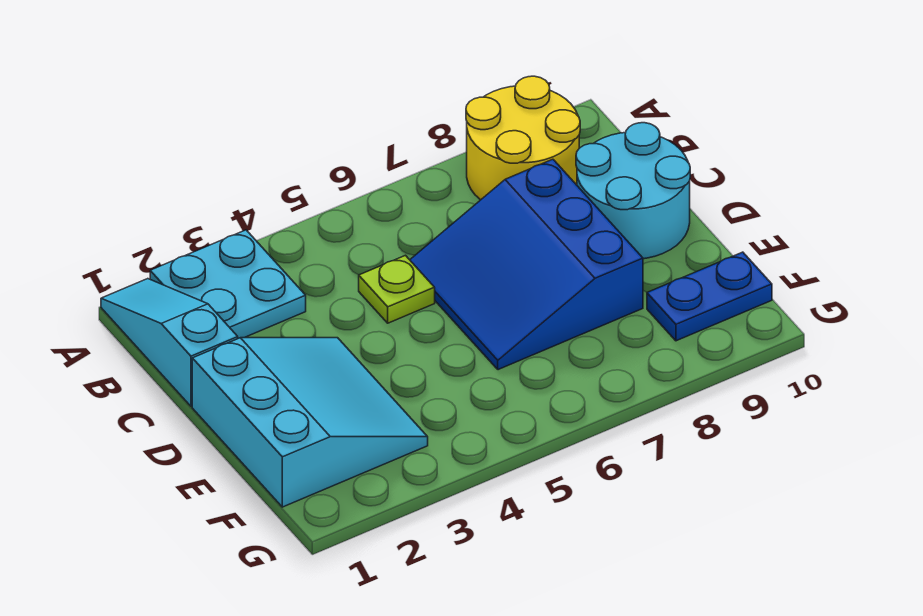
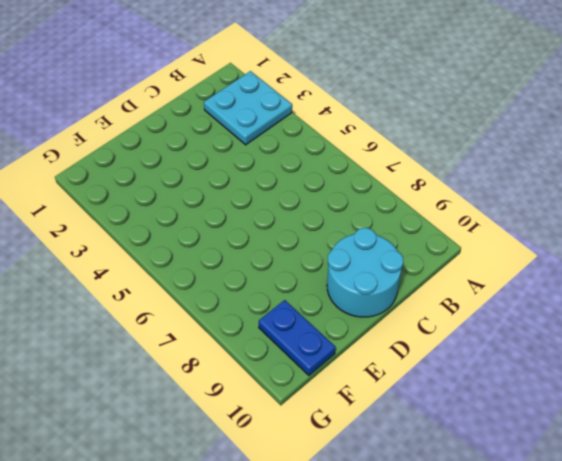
none -> cyan 1x3 slope [101,279,238,406]
none -> yellow 2x2 round brick [466,76,580,200]

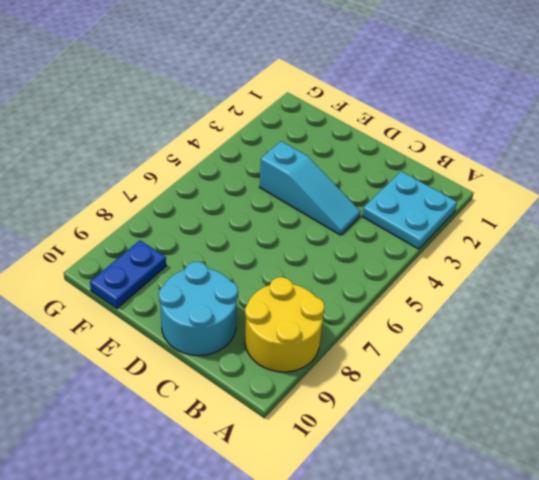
cyan 1x3 slope [260,141,361,235] -> cyan 1x3 slope moved to [101,279,238,406]
none -> lime 1x1 plate [359,255,435,323]
none -> blue 3x3 slope [410,159,643,370]

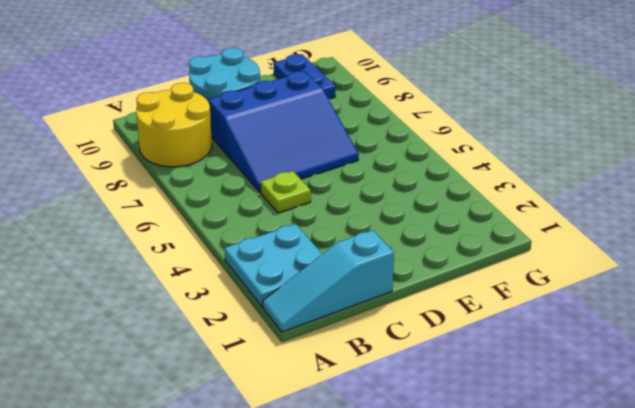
none -> cyan 3x3 slope [192,338,428,507]

